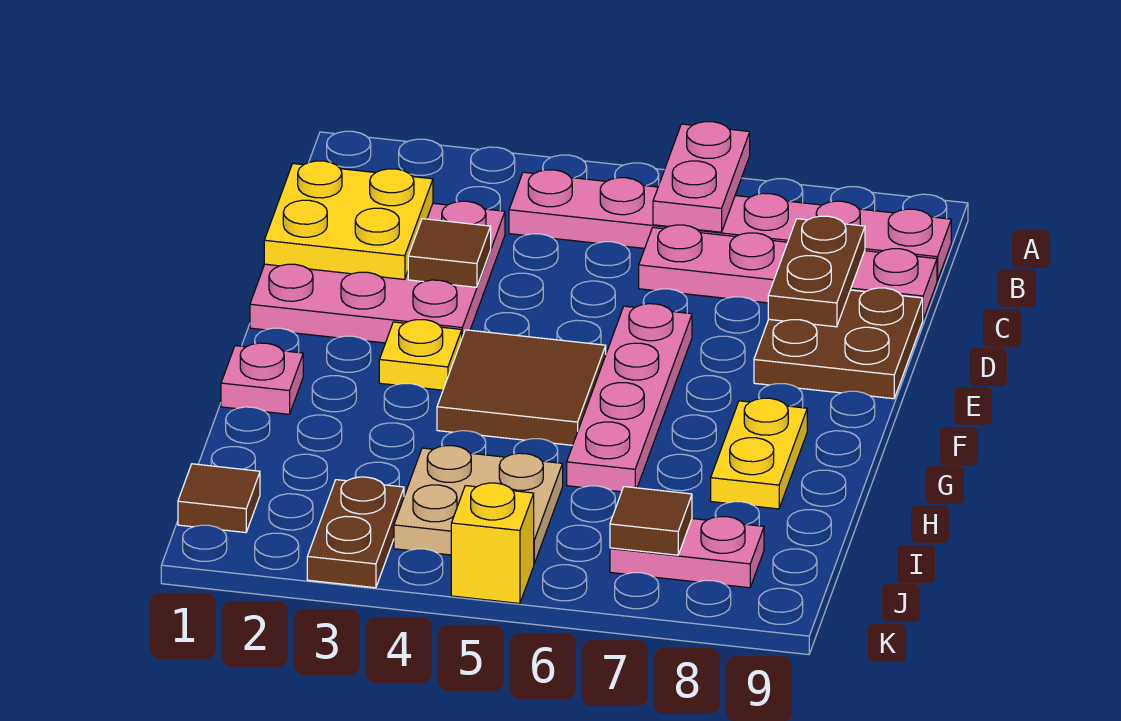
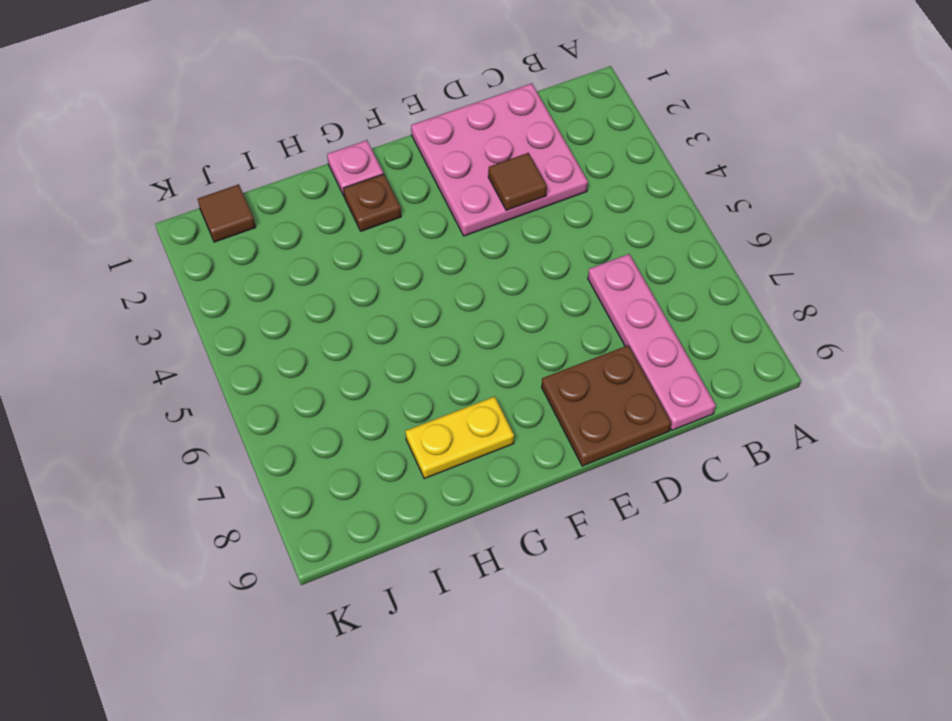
brown 1x1 plate [343,174,401,231] -> none
none -> pink 1x6 plate [509,170,951,280]
none -> pink 1x4 plate [567,304,692,492]
none -> yellow 1x1 plate [379,320,462,390]

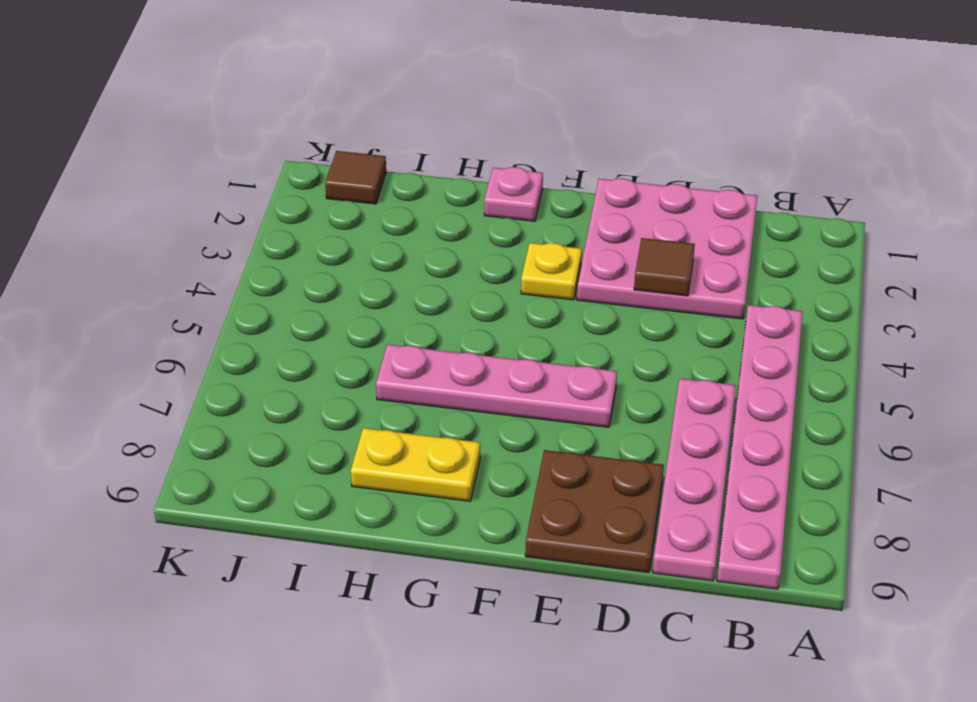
none -> brown 2x2 tile [437,330,606,445]
none -> tan 2x2 plate [394,446,563,564]
none -> brown 1x2 plate [307,477,404,588]

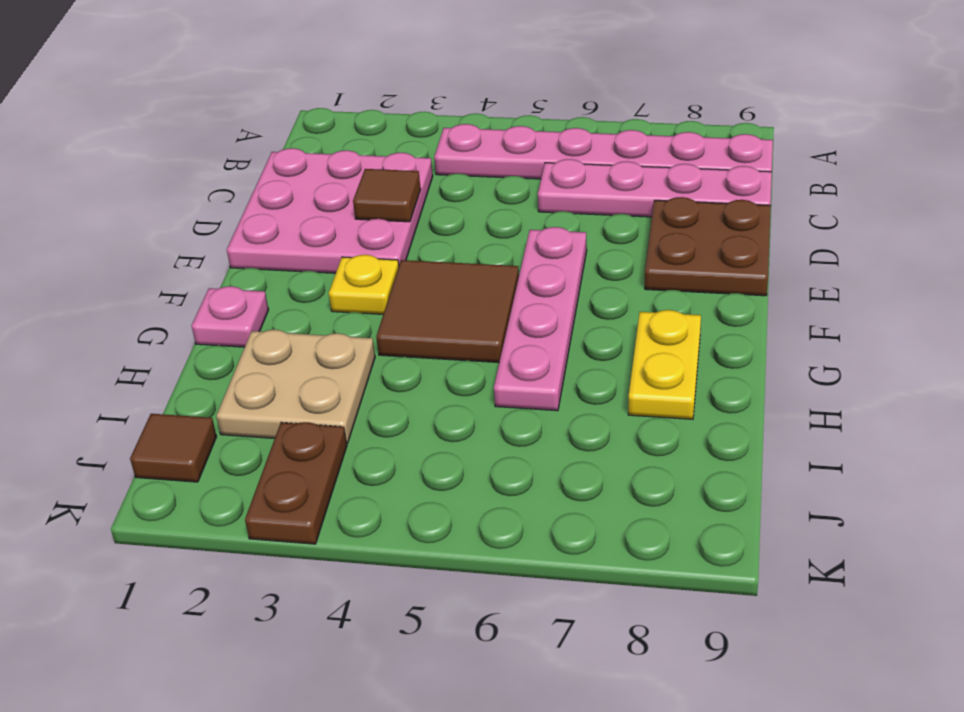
tan 2x2 plate [216,330,375,444] -> tan 2x2 plate moved to [394,446,563,564]
none -> pink 1x2 plate [610,517,764,588]
none -> yellow 1x1 brick [451,483,534,603]
none -> pink 1x2 plate [653,122,750,232]

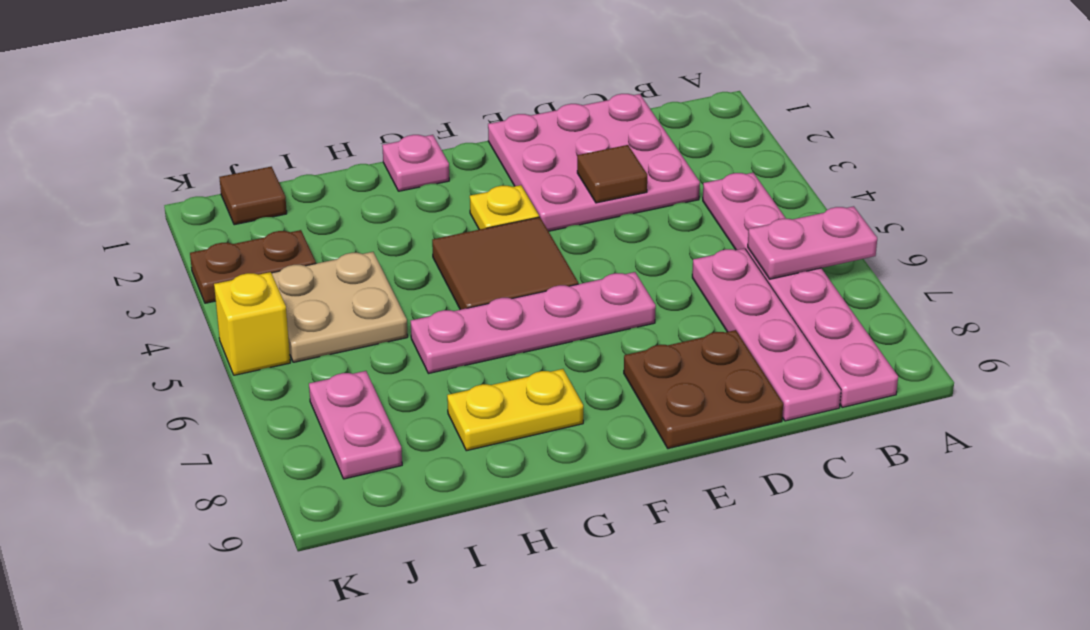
none -> yellow 2x2 plate [264,161,433,280]
none -> brown 1x2 plate [768,216,865,327]
none -> brown 1x1 tile [610,487,692,555]

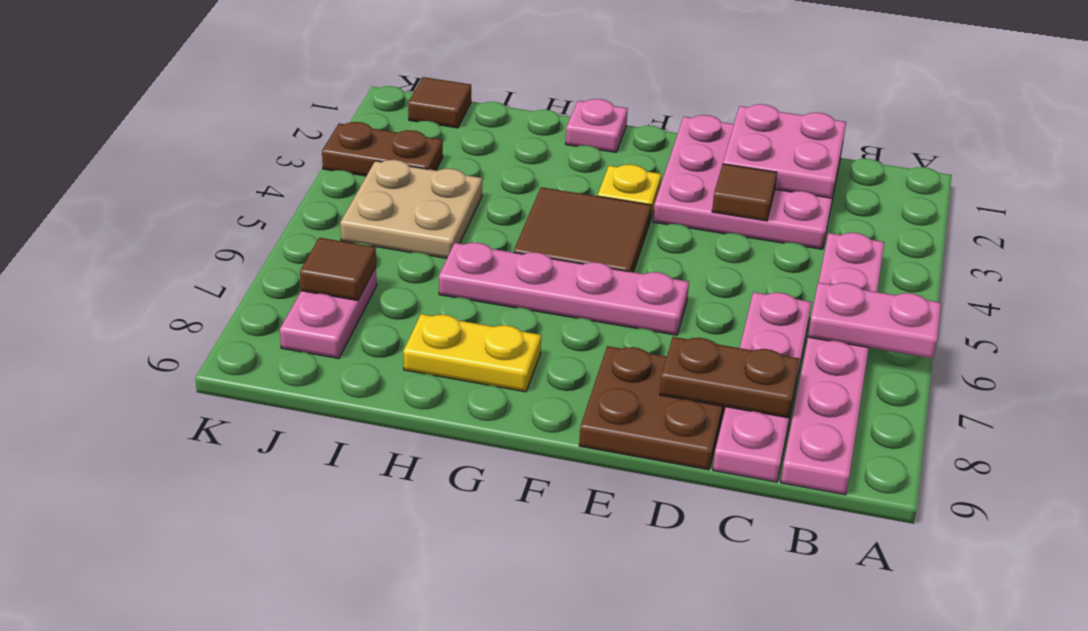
pink 2x2 plate [723,104,846,198] -> yellow 2x2 plate [264,161,433,280]
none -> yellow 1x1 brick [451,483,534,603]

